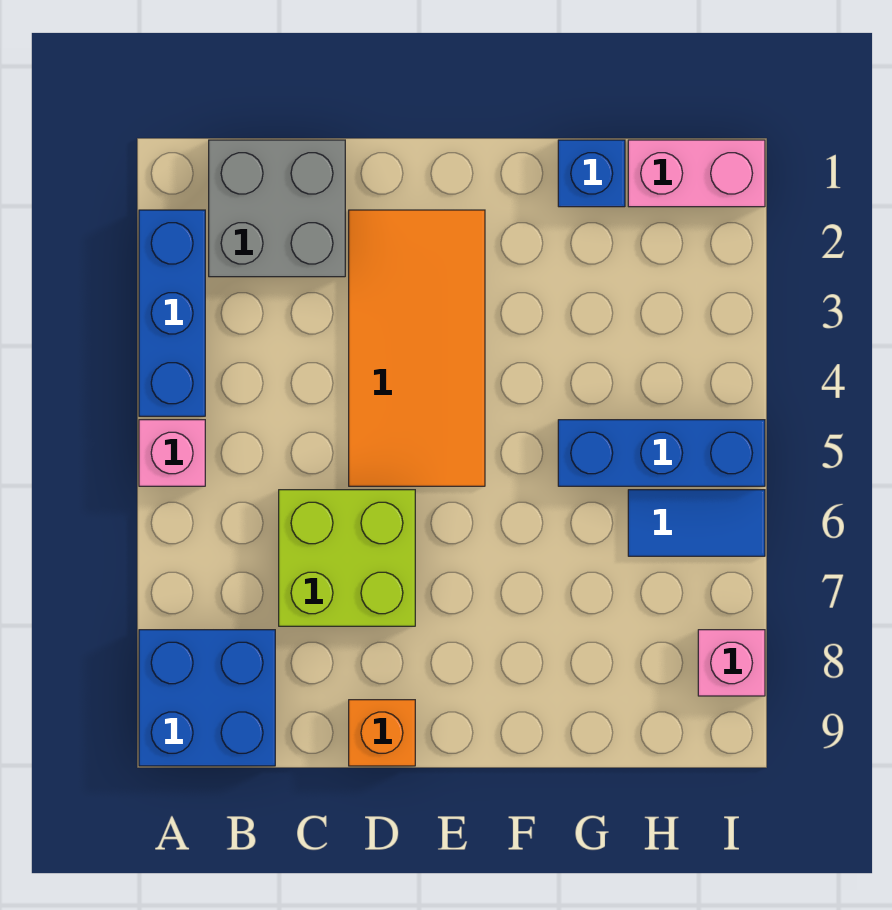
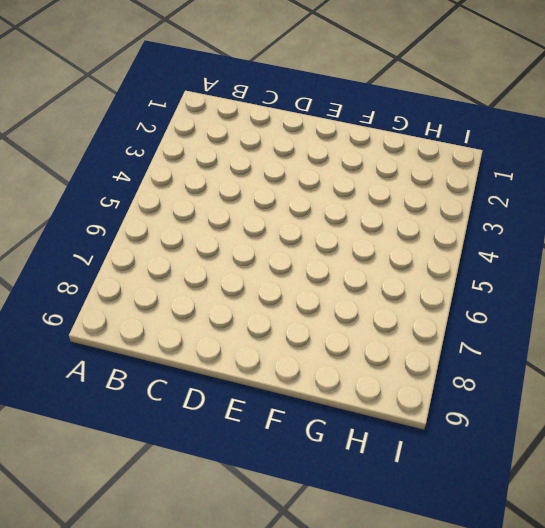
none -> blue 1x3 brick [139,210,205,416]
none -> pink 1x1 brick [139,420,205,486]
none -> blue 2x2 brick [139,630,275,766]

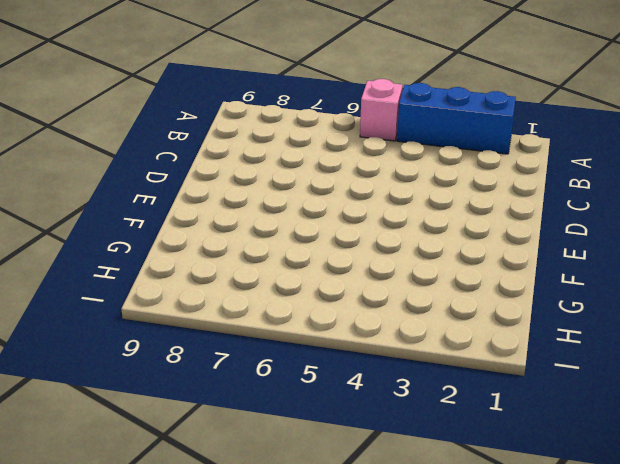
none -> blue 2x2 brick [139,630,275,766]
none -> grey 2x2 brick [209,140,345,277]
none -> lime 2x2 brick [279,490,415,626]

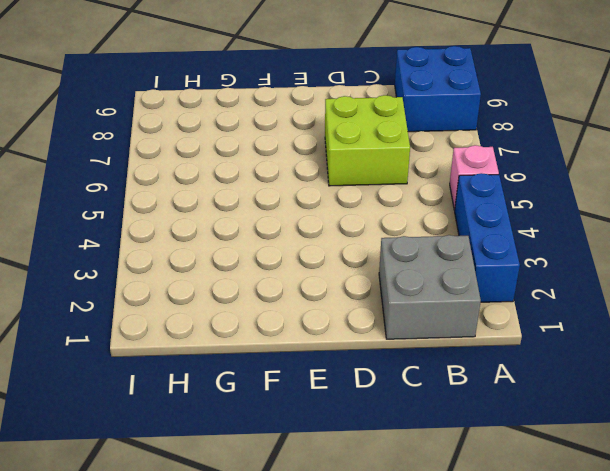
none -> orange 2x4 tile [349,210,485,486]
none -> orange 1x1 brick [349,700,415,766]
none -> blue 1x1 brick [558,140,625,207]

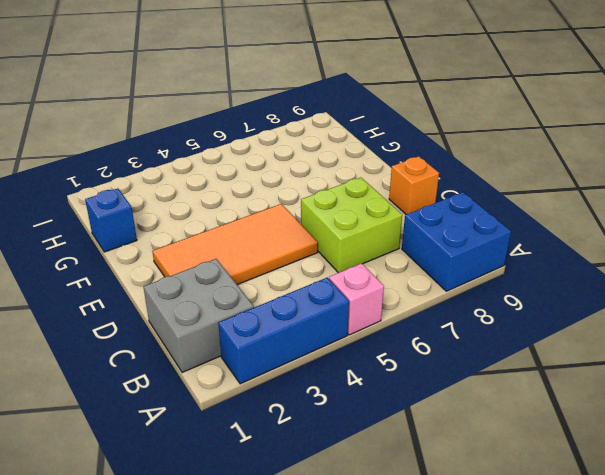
none -> blue 1x3 brick [558,420,765,486]
none -> pink 1x2 brick [628,140,765,207]
none -> blue 1x2 tile [628,490,765,556]

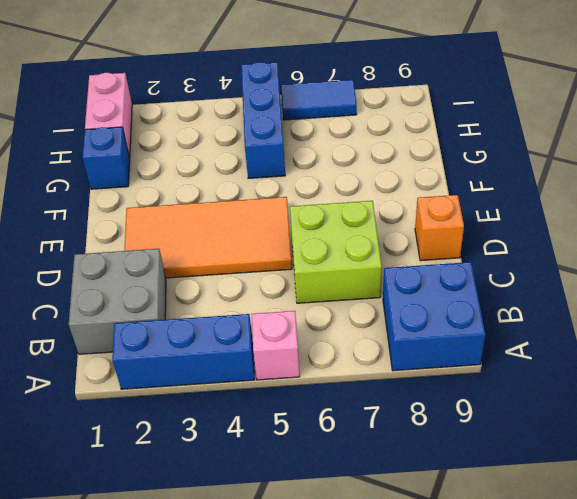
blue 1x2 tile [281,80,357,120] -> blue 1x2 tile turned to [628,490,765,556]
none -> pink 1x1 brick [698,630,765,696]

